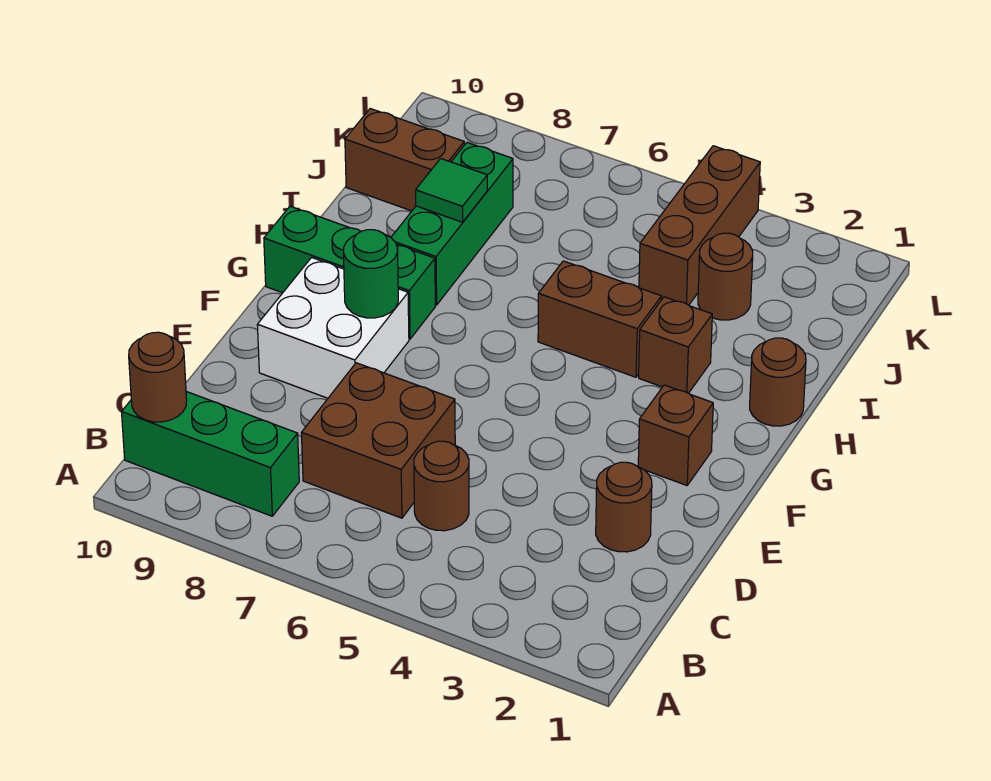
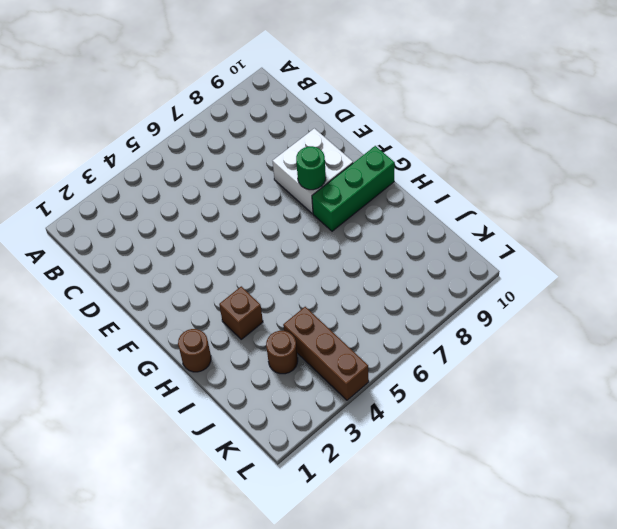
none -> green 1x3 brick [122,392,299,516]
none -> brown 1x1 round brick [414,441,469,531]
none -> brown 2x2 brick [301,363,455,518]

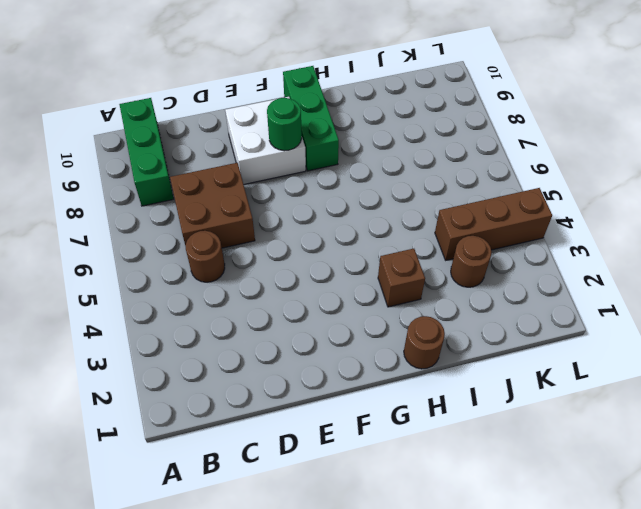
none -> brown 1x1 round brick [596,462,652,552]
none -> brown 1x1 brick [638,385,713,485]
none -> brown 1x2 brick [538,261,662,377]

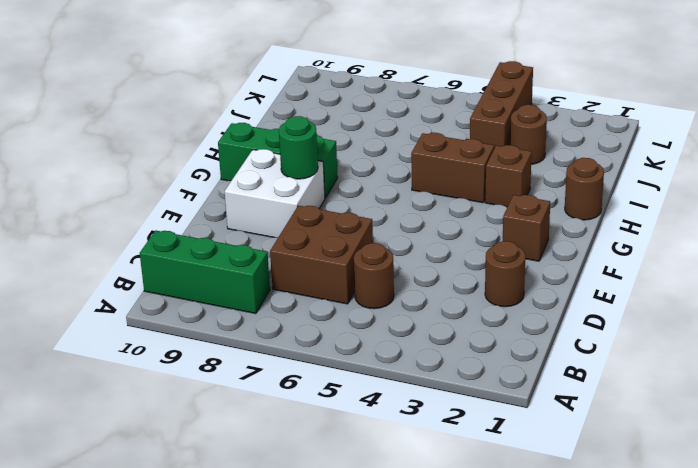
none -> green 1x3 brick [391,143,513,305]
none -> brown 1x2 brick [345,109,464,211]
none -> brown 1x1 round brick [129,332,187,422]

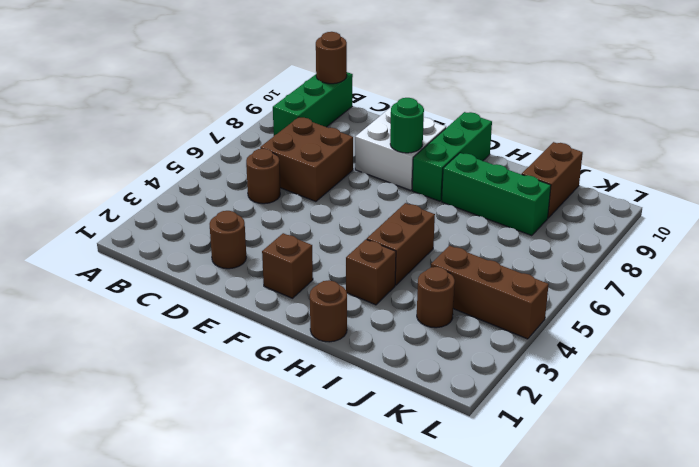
none -> green 1x1 tile [416,159,487,222]

